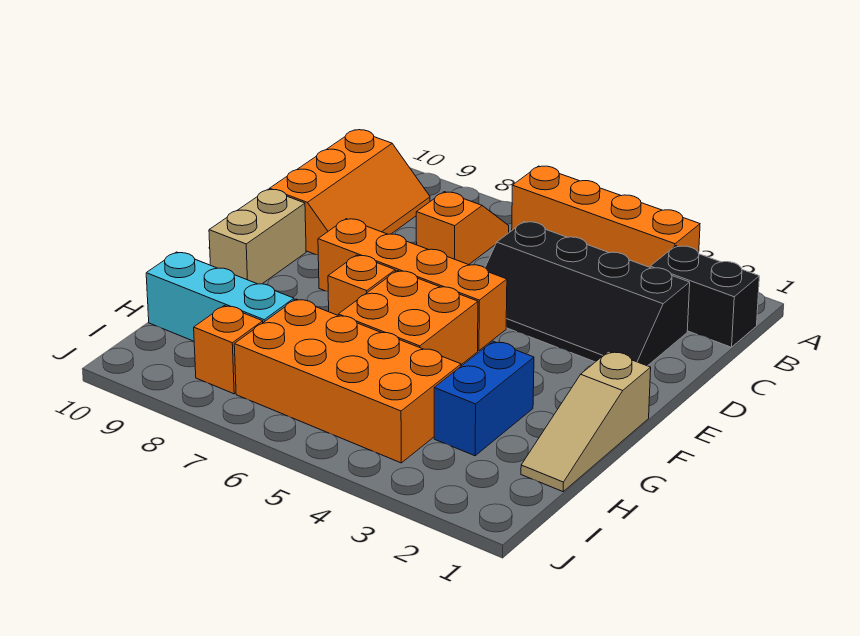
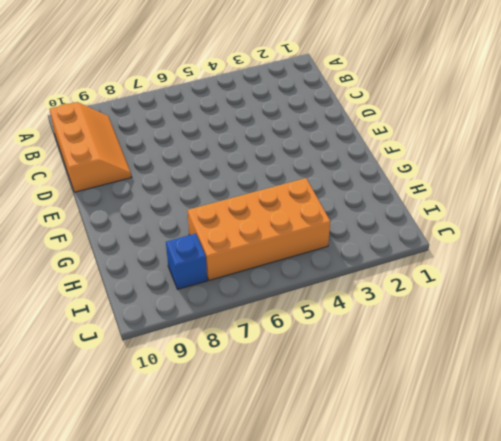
blue 1x1 brick [166,234,207,289] -> orange 1x1 brick [194,306,263,394]
none -> orange 1x4 brick [512,166,700,267]
none -> black 1x2 brick [650,246,759,347]
none -> orange 1x2 slope [416,192,509,265]

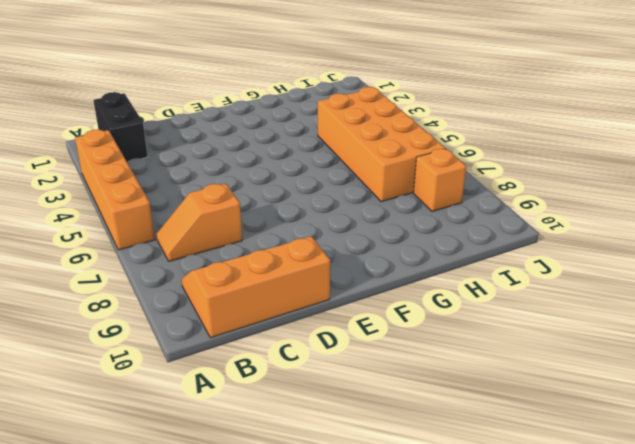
none -> black 2x4 slope [485,222,690,366]
none -> orange 1x4 brick [318,219,507,351]
none -> tan 1x2 brick [209,189,306,284]

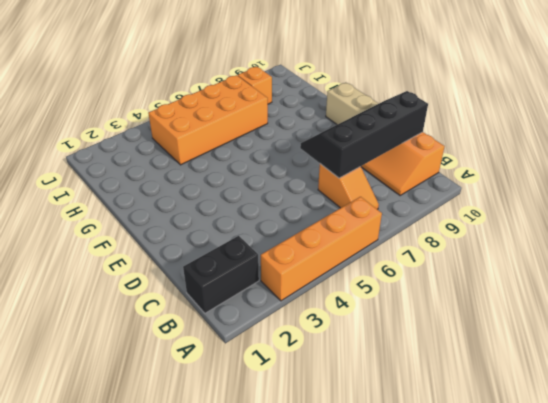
black 2x4 slope [300,91,428,178] -> black 2x4 slope moved to [485,222,690,366]
none -> orange 1x4 brick [318,219,507,351]
none -> tan 1x3 slope [521,351,651,492]
none -> orange 2x2 brick [338,271,478,365]

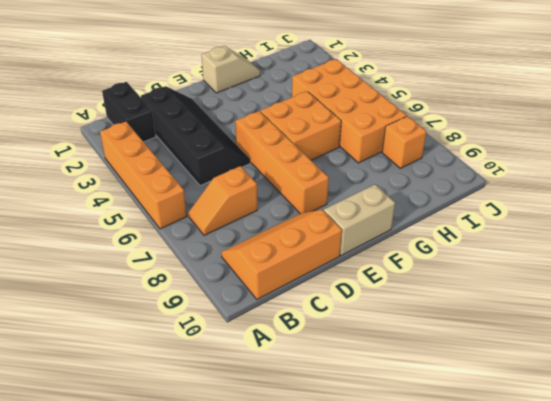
tan 1x2 slope [202,46,260,93] -> tan 1x3 slope [521,351,651,492]
none -> orange 1x1 brick [328,255,395,315]
none -> blue 1x2 brick [434,341,534,456]
none -> cyan 1x3 brick [146,252,294,341]

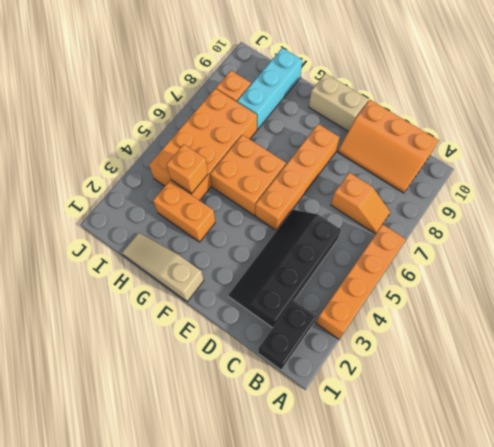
orange 1x2 brick [153,181,215,242] -> blue 1x2 brick [434,341,534,456]
orange 1x1 brick [166,144,208,193] -> orange 1x1 brick moved to [328,255,395,315]

